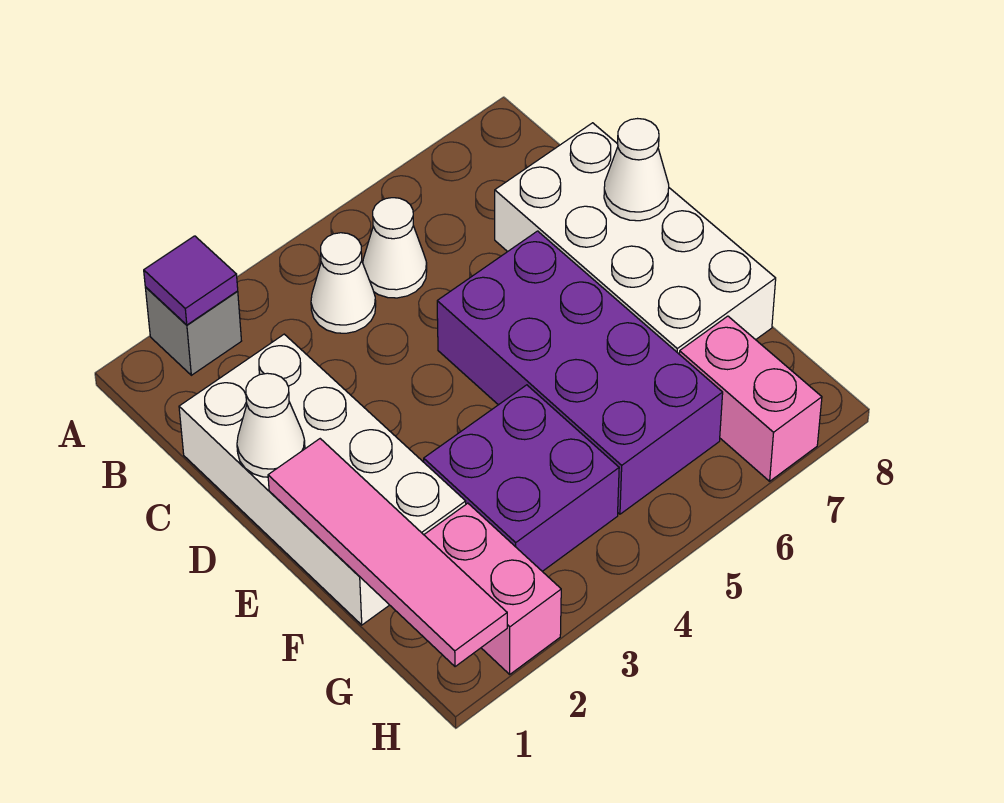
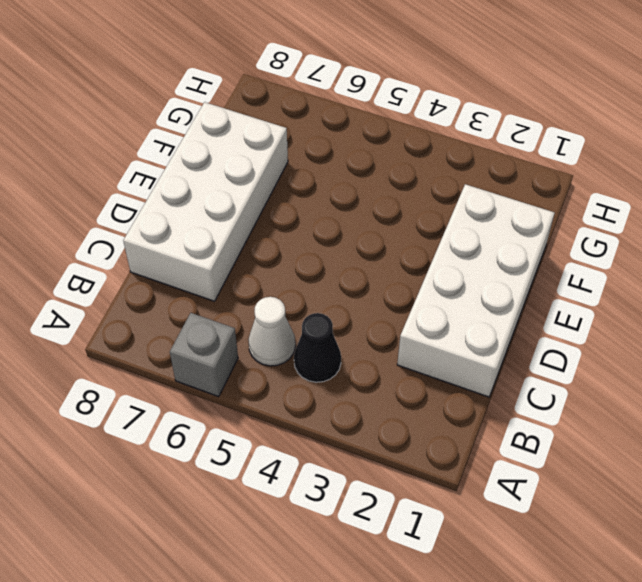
grey 1x1 brick [170,313,238,397] -> grey 1x1 brick moved to [145,287,241,375]
black 1x1 cone [294,313,341,382] -> white 1x1 cone [311,233,376,333]
none -> purple 2x4 brick [437,231,723,514]
none -> purple 2x2 brick [424,385,619,571]
none -> pink 1x2 brick [424,503,561,674]

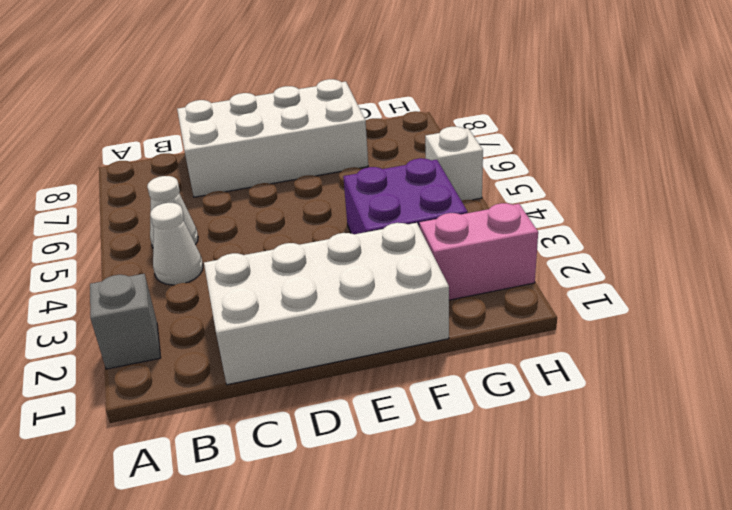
white 1x1 brick [425,127,483,201] -> none
none -> purple 2x4 brick [437,231,723,514]
none -> pink 1x2 brick [679,316,822,481]
none -> purple 1x1 tile [144,236,238,325]

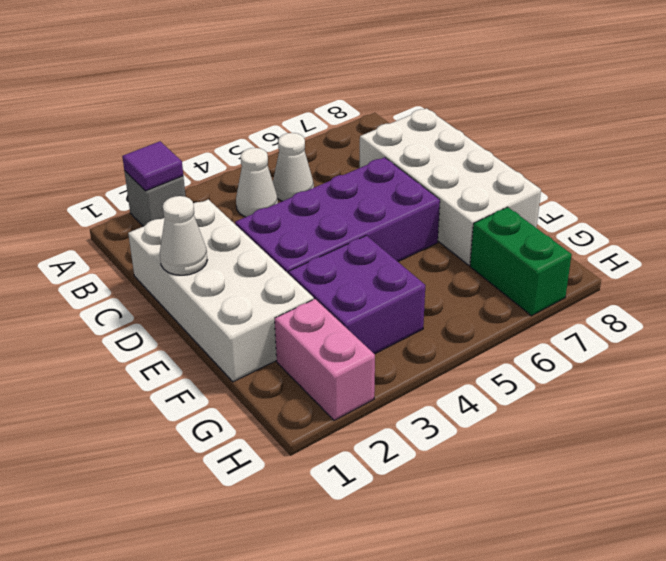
purple 2x4 brick [235,157,440,274] -> purple 2x4 brick turned to [437,231,723,514]
green 1x2 brick [470,207,572,316] -> pink 1x2 brick [679,316,822,481]
none -> white 1x1 cone [604,119,669,221]
none -> pink 1x4 tile [268,439,507,667]

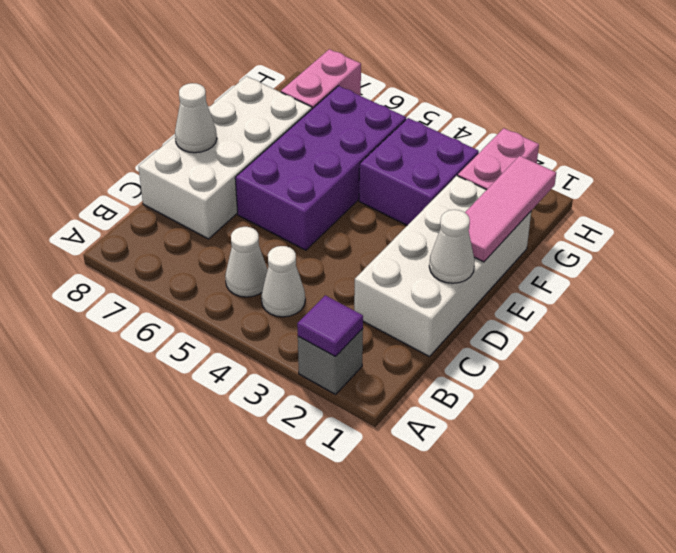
pink 1x3 tile [465,156,556,262] -> pink 1x4 tile [268,439,507,667]

